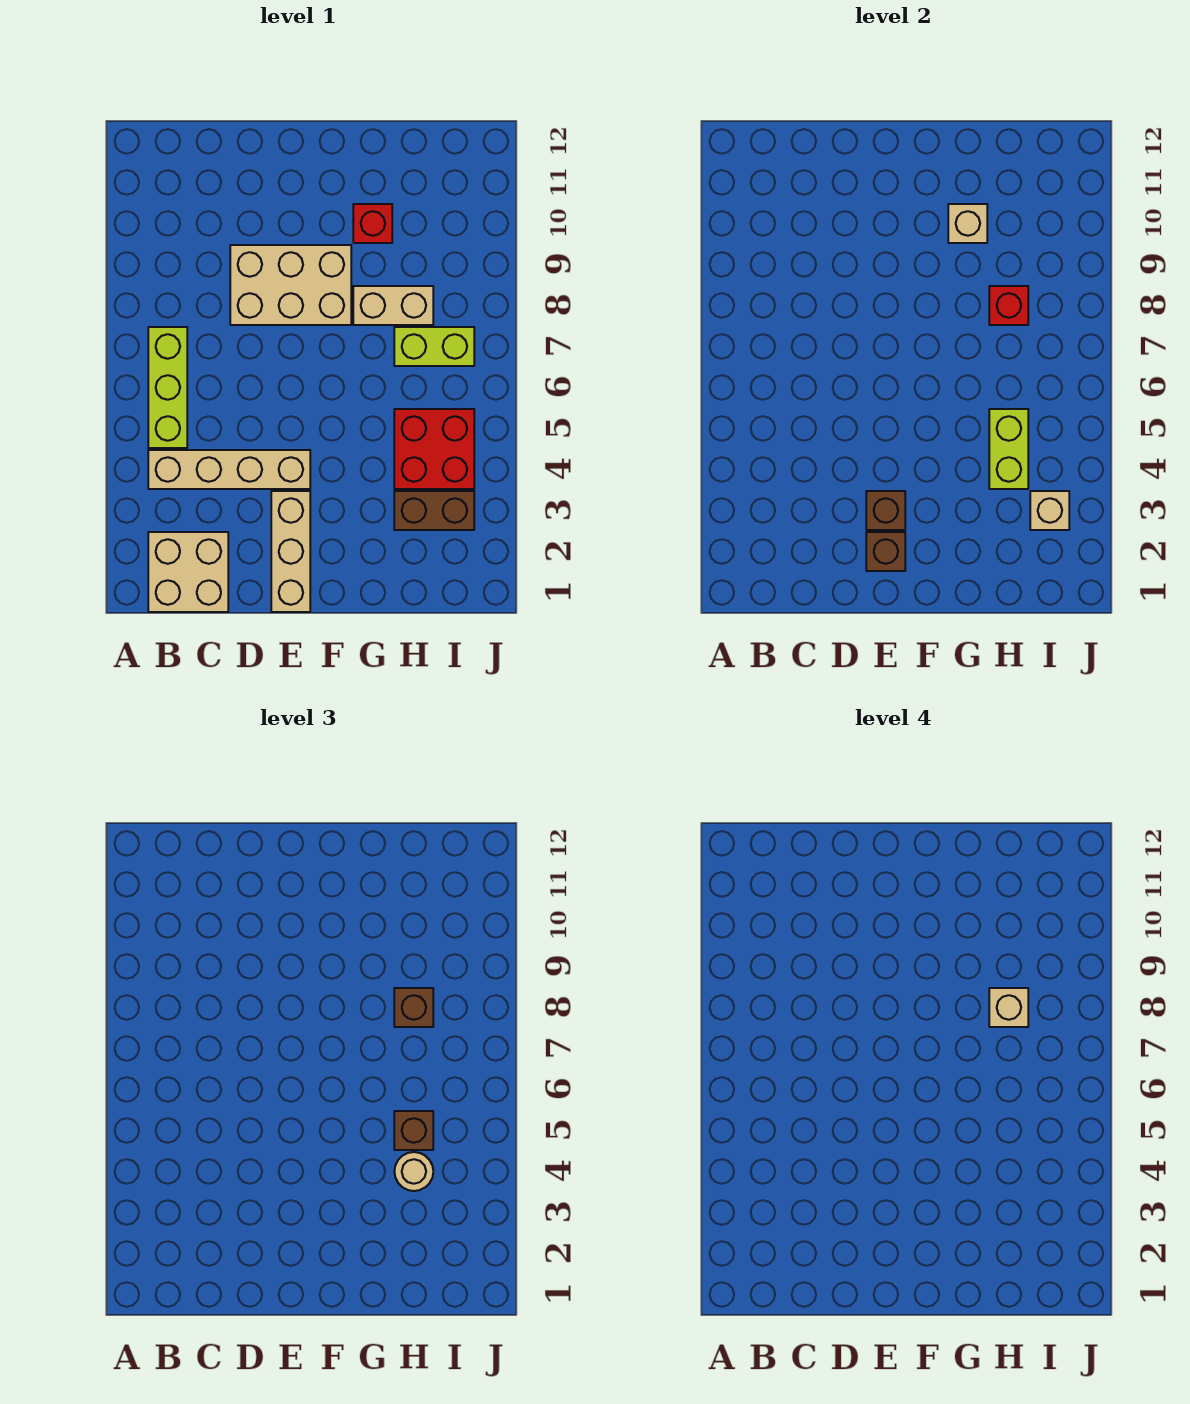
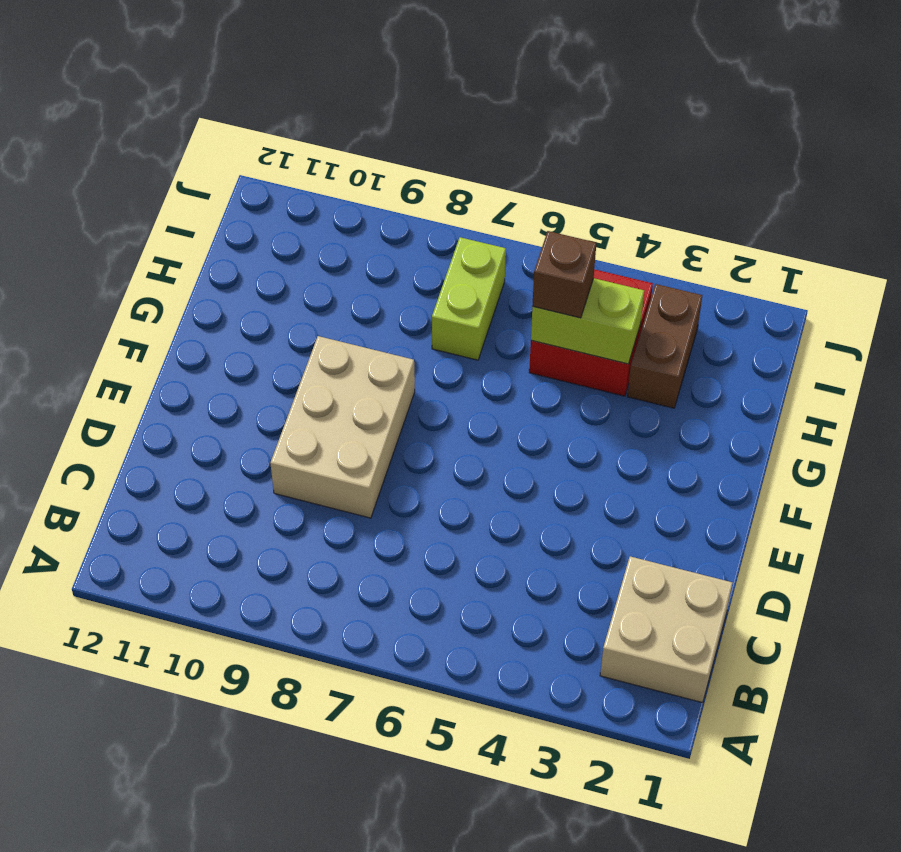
none -> tan 1x4 brick [148,450,310,489]
none -> lime 1x3 brick [148,327,187,448]
none -> tan 1x3 brick [271,491,310,612]

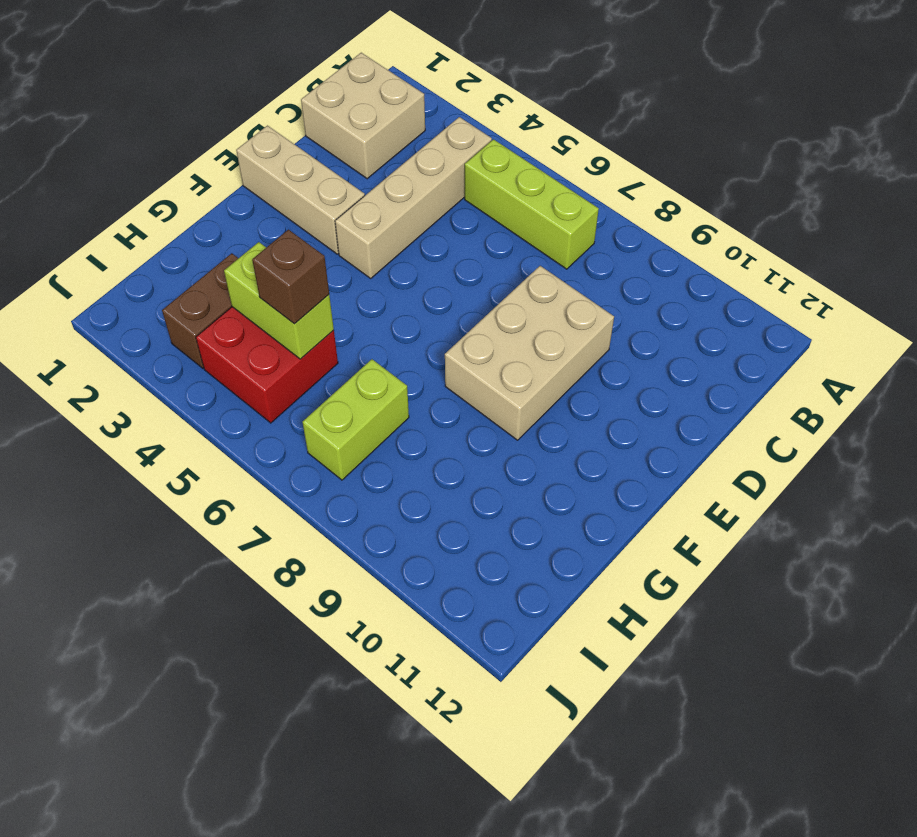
none -> tan 1x2 brick [353,286,433,325]
none -> red 1x1 brick [353,204,392,243]
none -> brown 1x1 brick [866,532,905,571]

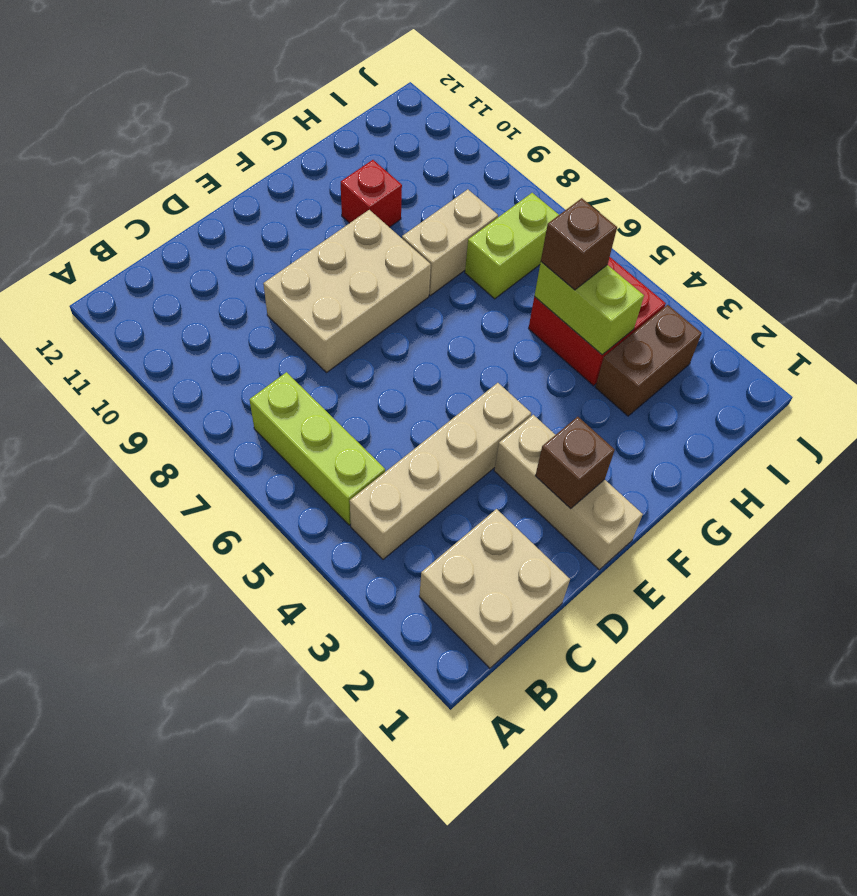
none -> brown 1x1 brick [866,491,905,530]
none -> tan 1x1 brick [948,204,987,243]
none -> red 1x1 brick [989,286,1028,325]

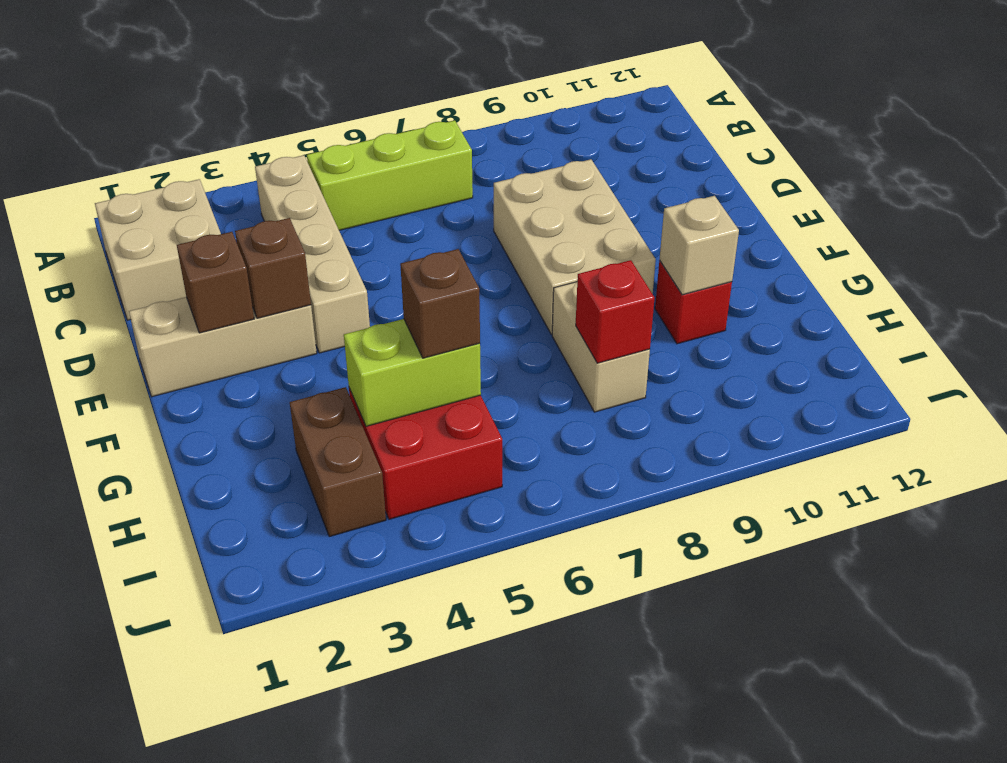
none -> lime 1x2 brick [394,327,474,366]
none -> tan 1x1 brick [1030,491,1069,530]
none -> tan 1x1 round brick [394,1152,433,1191]

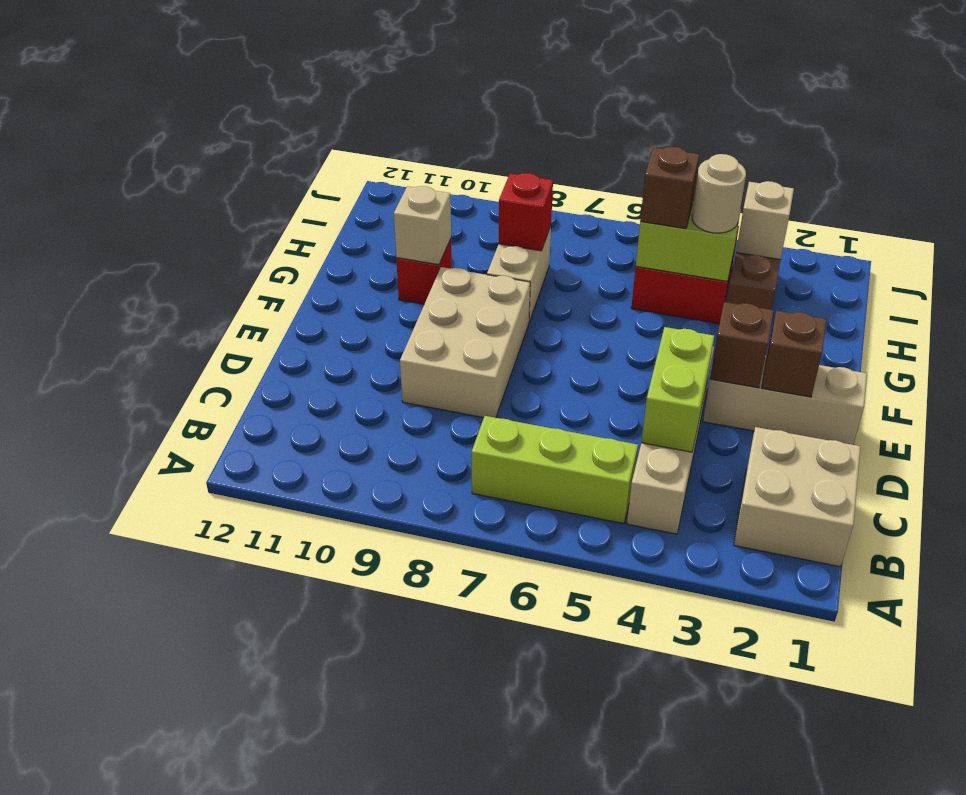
lime 1x2 brick [641,327,714,452] -> lime 1x2 brick moved to [394,327,474,366]
none -> brown 1x1 brick [394,988,433,1027]
none -> tan 1x1 brick [989,988,1028,1027]

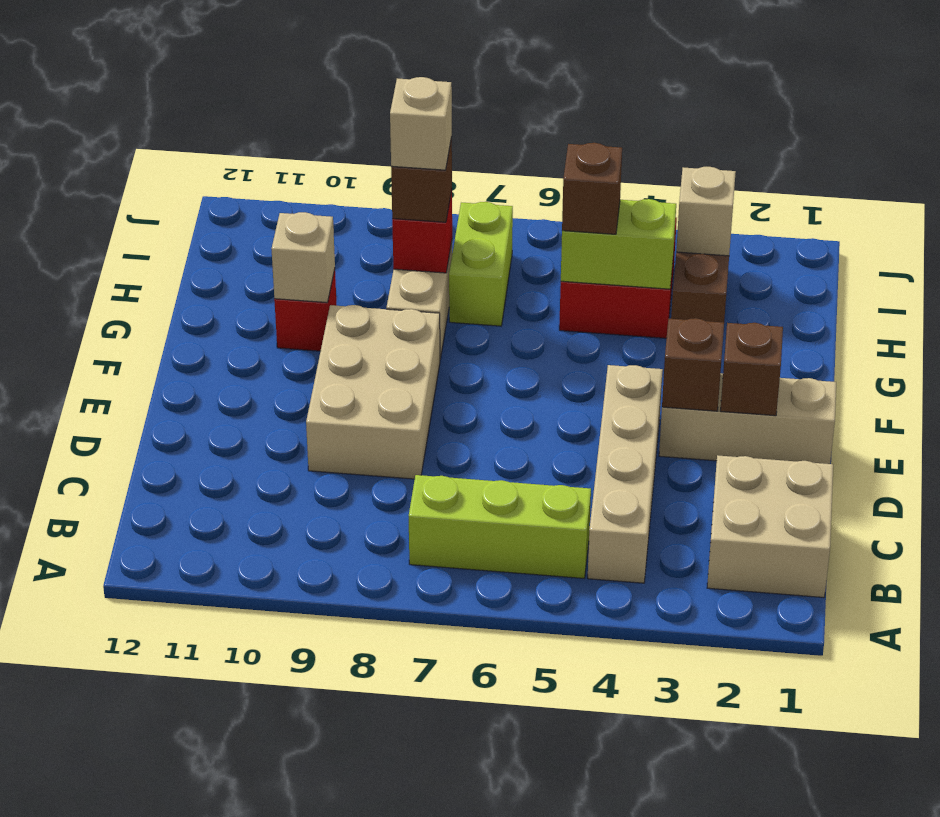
none -> tan 1x1 round brick [394,1152,433,1191]

